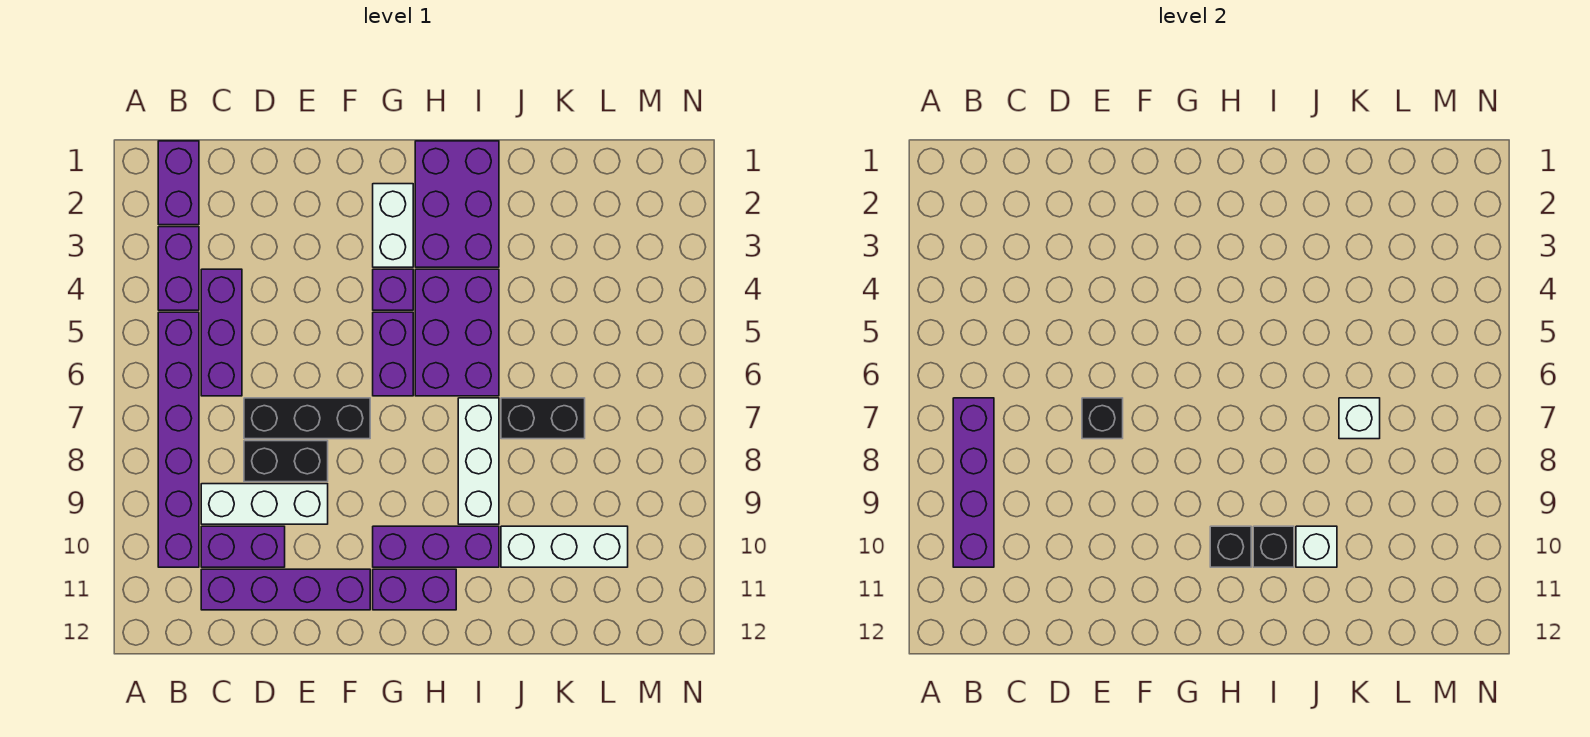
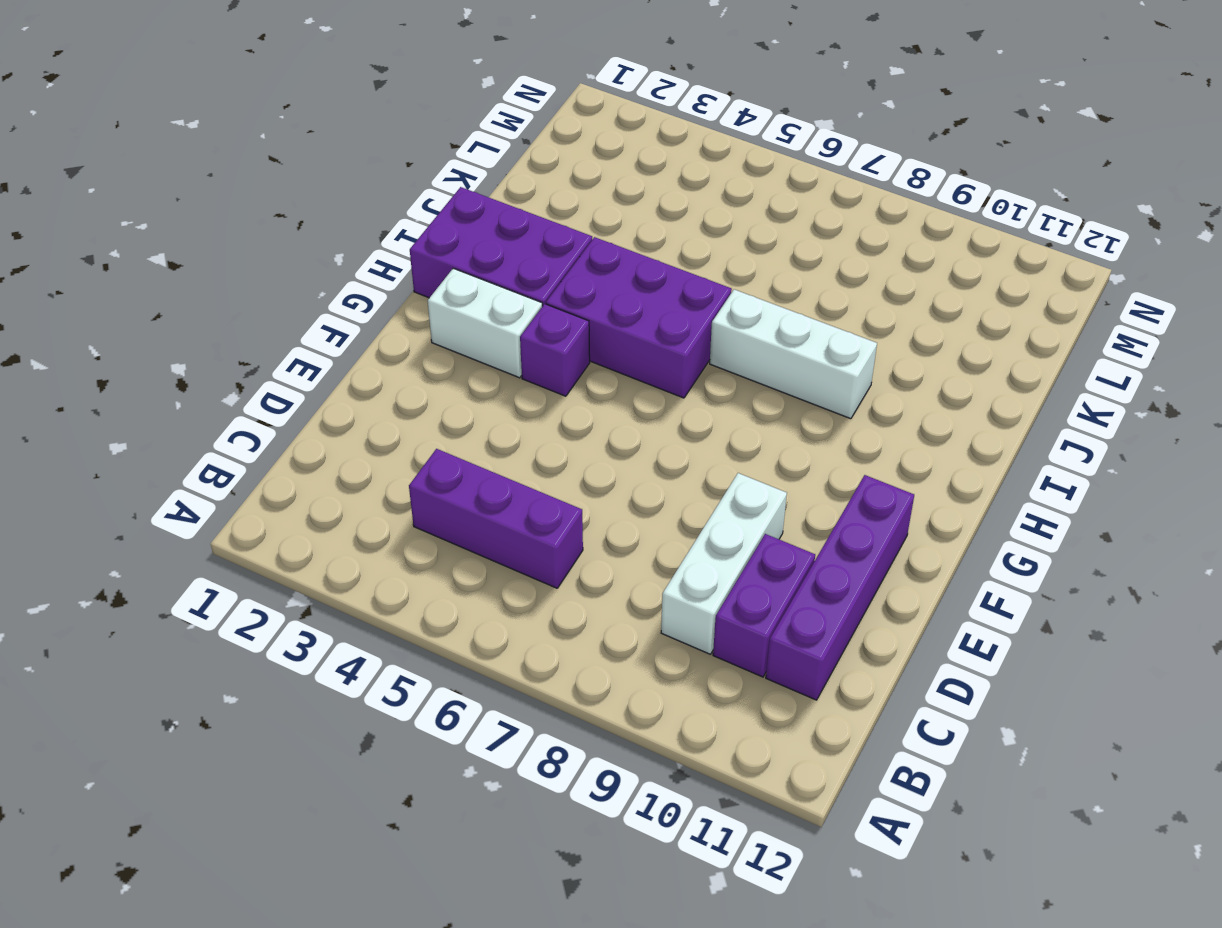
none -> purple 1x2 brick [158,141,199,225]
none -> purple 1x2 brick [158,227,199,310]
none -> purple 1x6 brick [158,312,199,567]

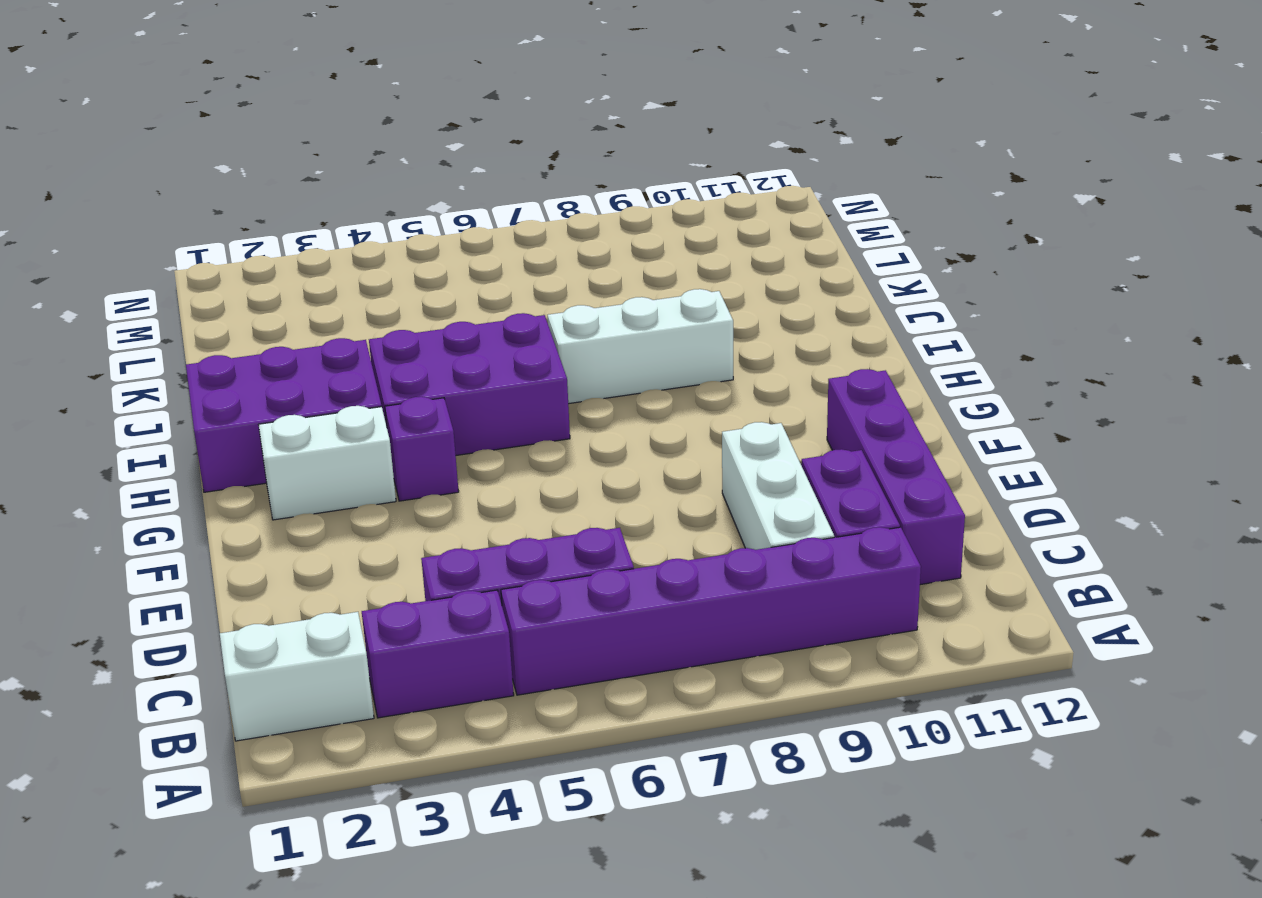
white 1x2 brick [220,612,374,741] -> purple 1x2 brick [158,141,199,225]
none -> black 1x3 brick [244,398,370,439]
none -> black 1x2 brick [244,441,328,482]
none -> purple 1x2 brick [373,312,413,396]

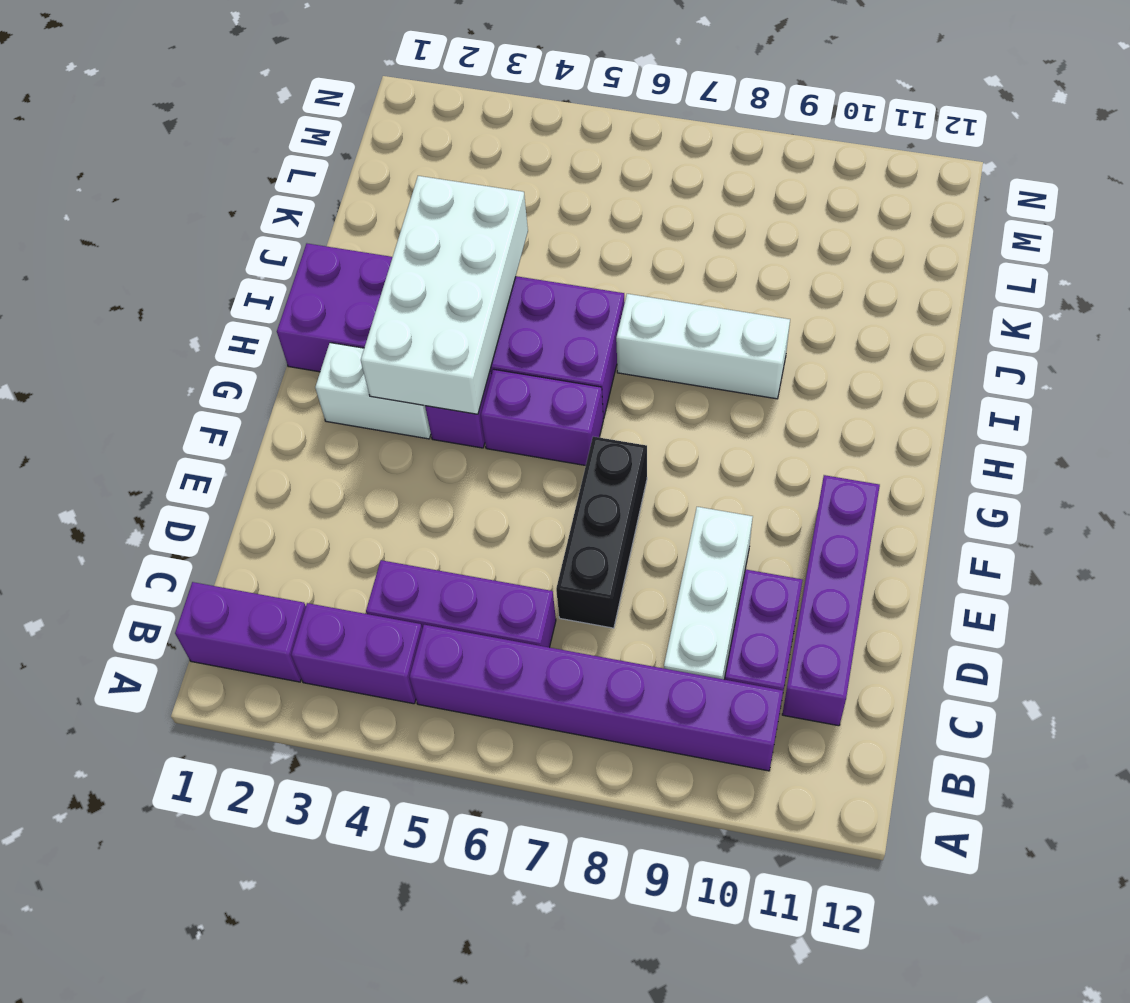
white 2x4 brick [361,176,528,414] -> none
none -> black 1x2 brick [244,441,328,482]
none -> purple 1x3 brick [373,526,499,567]
none -> purple 1x2 brick [373,569,456,610]

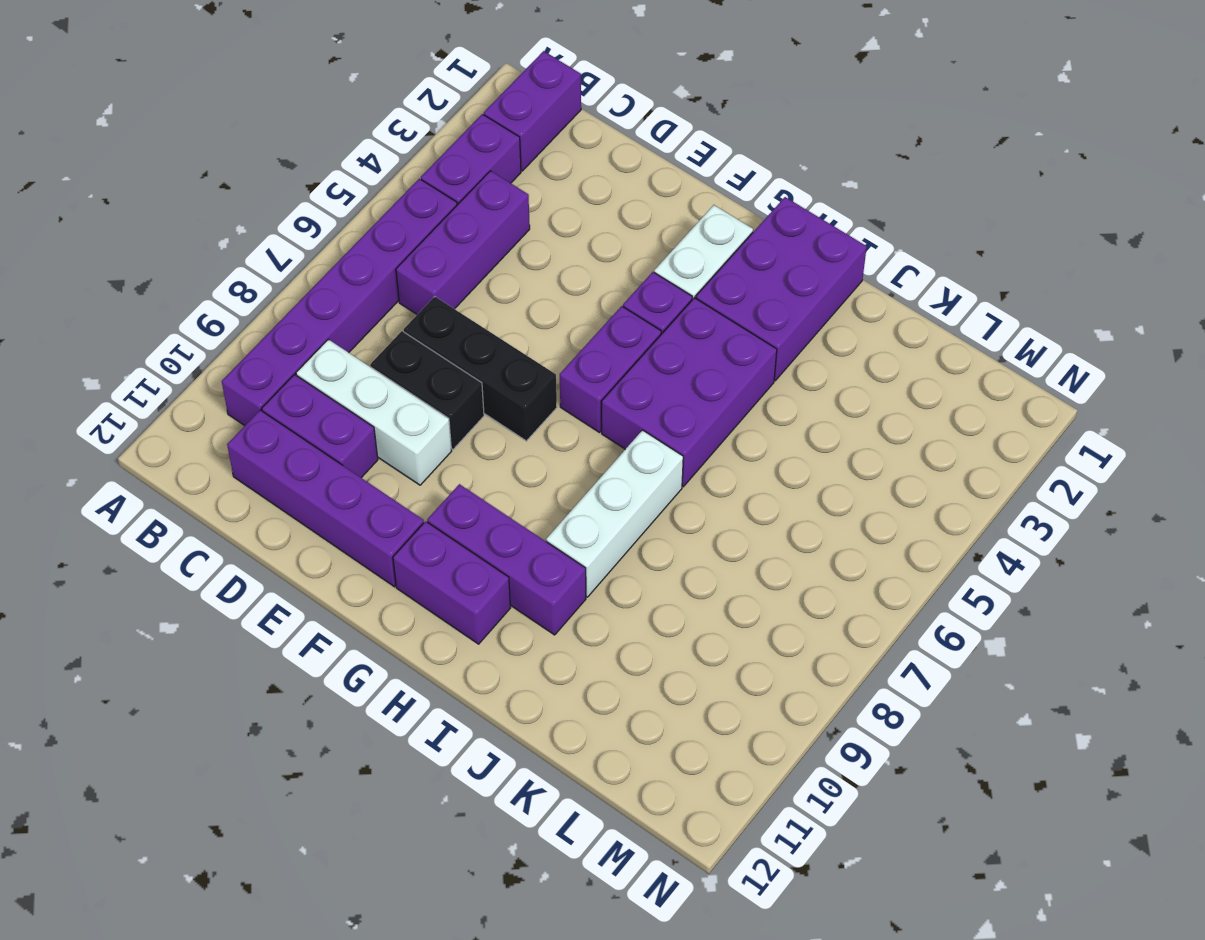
none -> black 1x2 brick [501,398,585,439]
none -> white 1x3 brick [501,526,628,567]
none -> purple 1x4 brick [953,398,994,567]

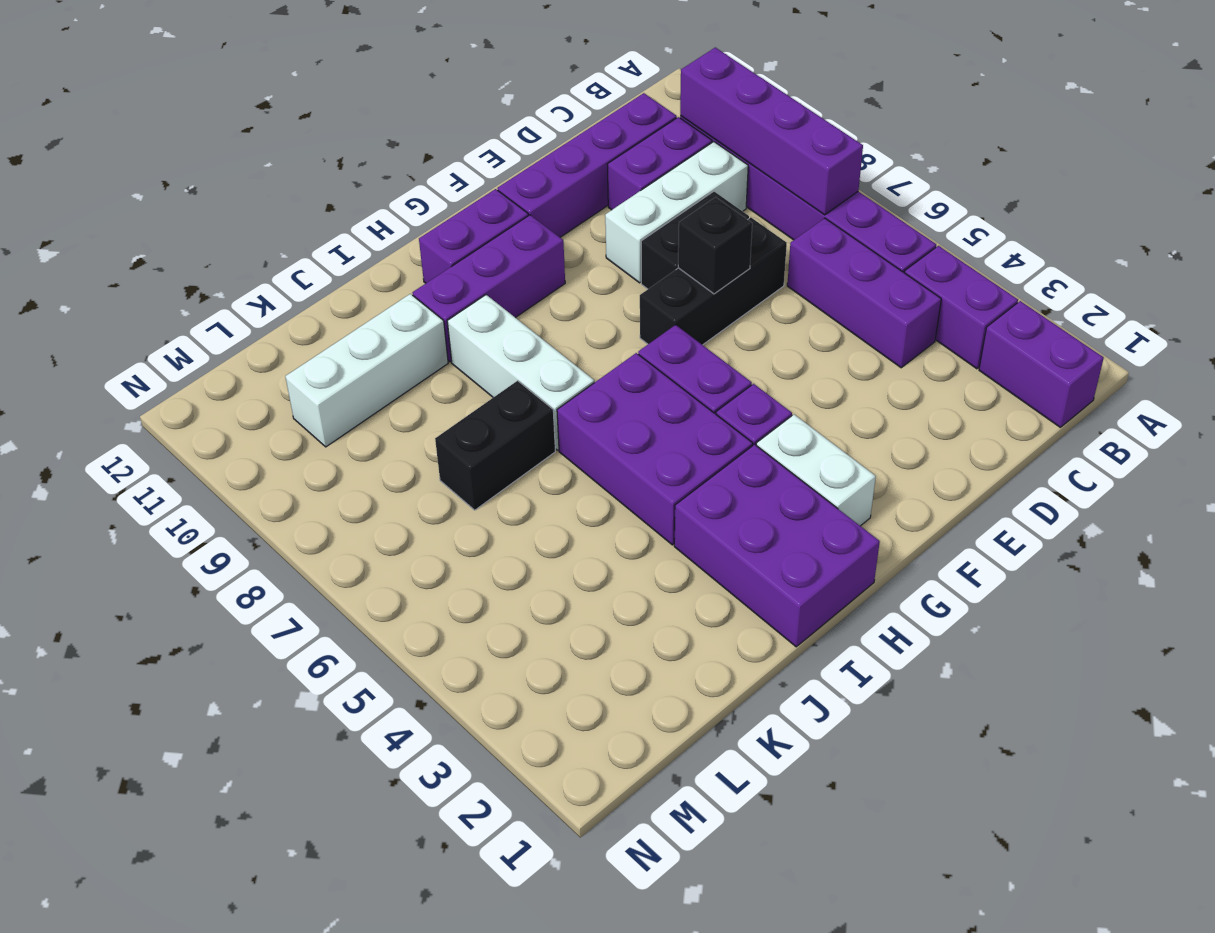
none -> black 1x1 brick [1210,526,1251,567]
none -> black 1x1 brick [1253,526,1294,567]
none -> white 1x1 brick [1296,526,1337,567]

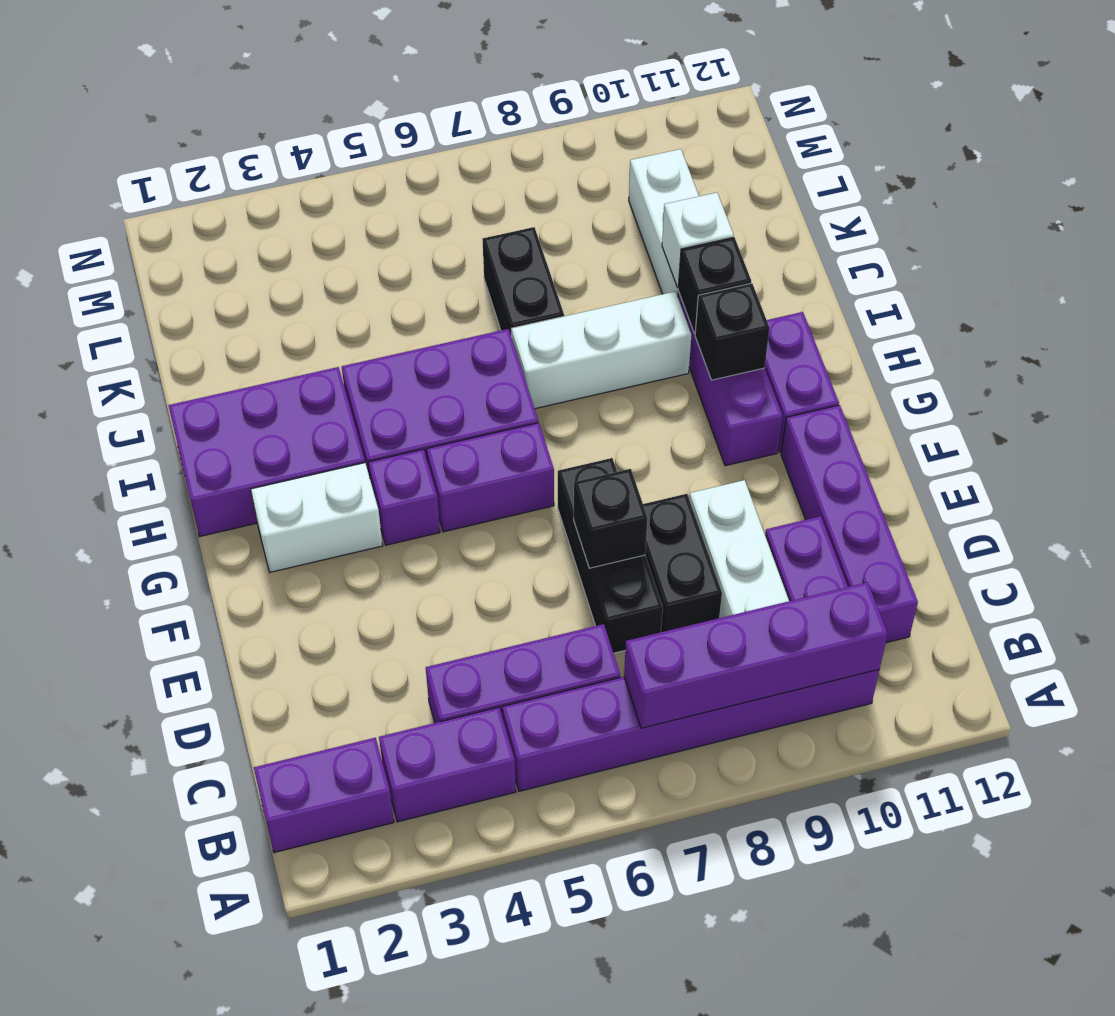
none -> white 1x1 brick [1339,398,1380,439]

